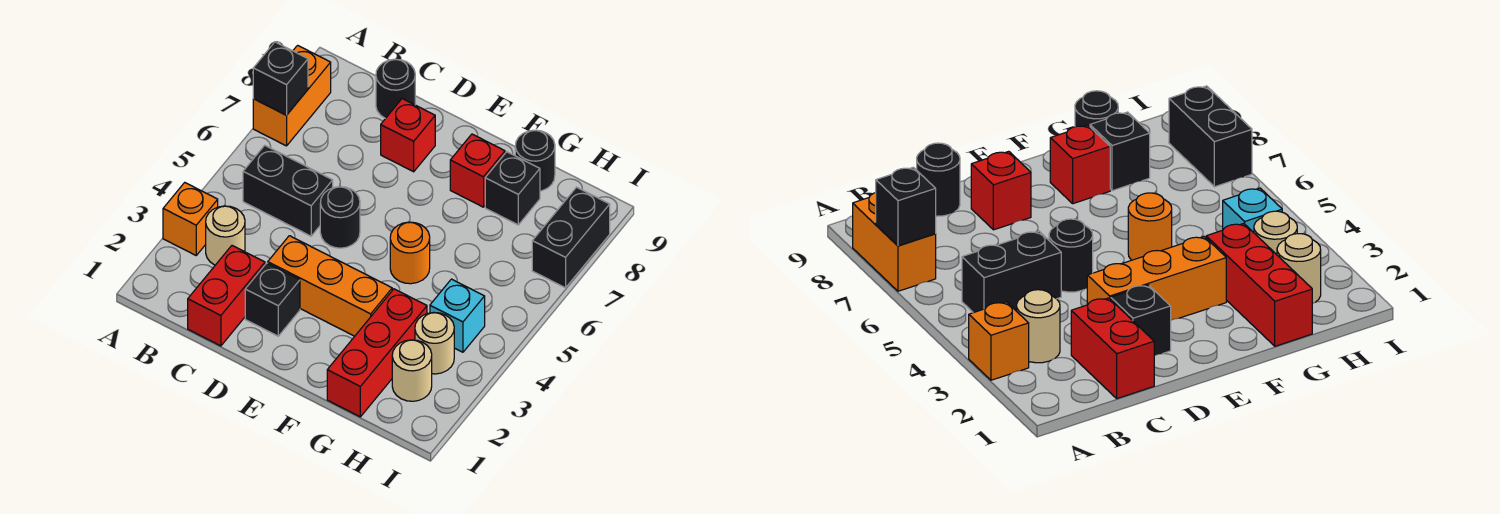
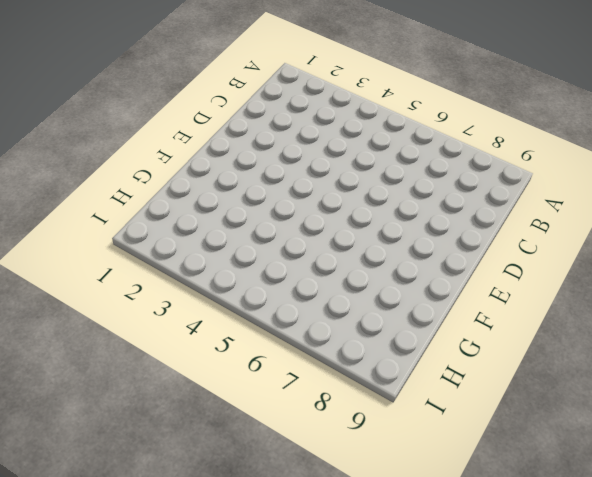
none -> orange 1x1 brick [163,183,218,255]
none -> orange 1x2 brick [253,45,331,146]
none -> tan 1x1 round brick [206,206,245,265]

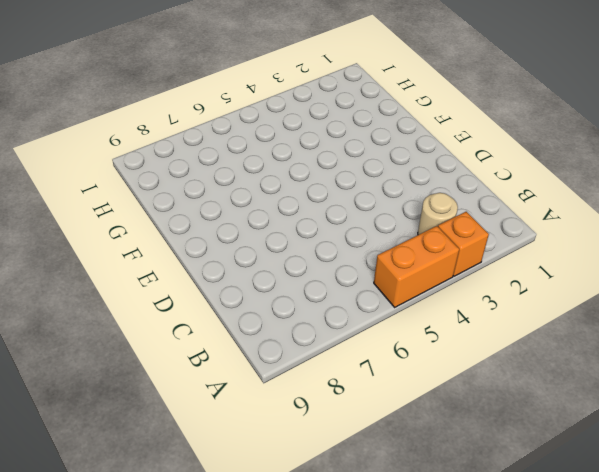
orange 1x2 brick [374,226,459,307] -> orange 1x2 brick moved to [253,45,331,146]
none -> black 1x2 brick [243,145,333,236]
none -> red 1x2 brick [188,246,265,346]
none -> black 1x1 round brick [376,59,415,118]

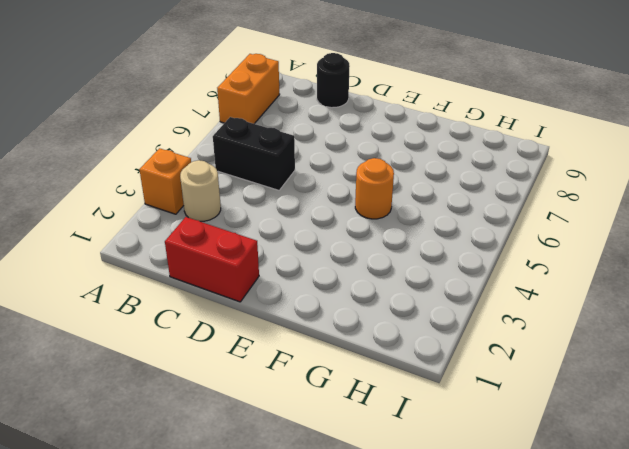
red 1x2 brick [165,217,259,302] -> red 1x2 brick turned to [188,246,265,346]
none -> black 1x1 brick [245,263,300,336]
none -> orange 1x3 brick [268,236,392,336]
none -> black 1x1 round brick [320,187,360,248]

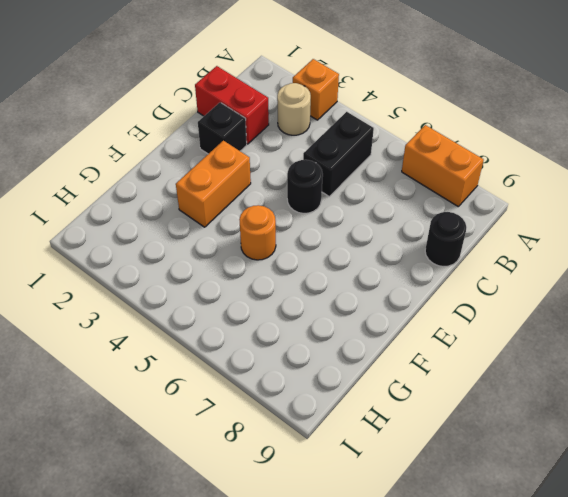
orange 1x2 brick [176,140,251,227] -> orange 1x3 brick [268,236,392,336]
none -> red 1x1 brick [381,99,435,172]
none -> red 1x1 brick [450,134,505,207]
none -> red 1x3 brick [327,289,427,417]

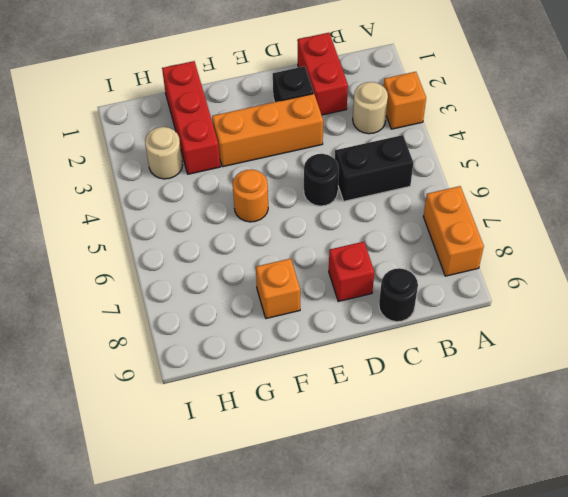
orange 1x1 brick [256,258,300,319] -> red 1x1 brick [450,134,505,207]
none -> black 1x1 brick [485,152,540,225]
none -> black 1x1 round brick [515,130,555,191]
none -> tan 1x1 round brick [392,340,432,401]

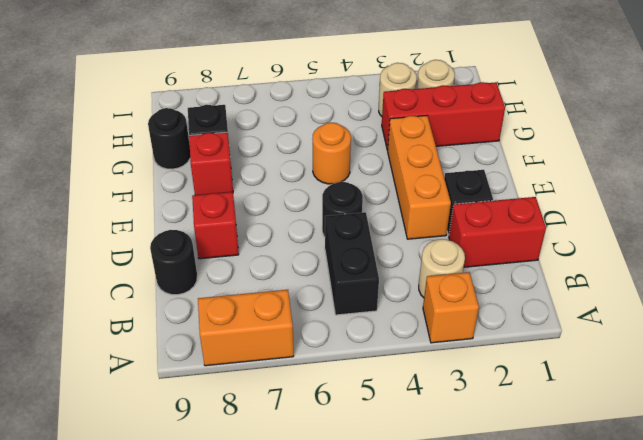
none -> cyan 1x1 brick [430,279,485,352]
none -> black 1x2 brick [532,187,610,288]
none -> black 1x1 brick [253,42,308,115]

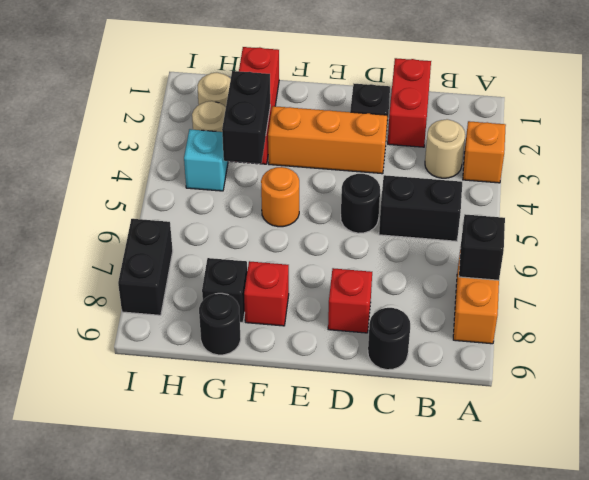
black 1x2 brick [222,71,270,164] -> none

